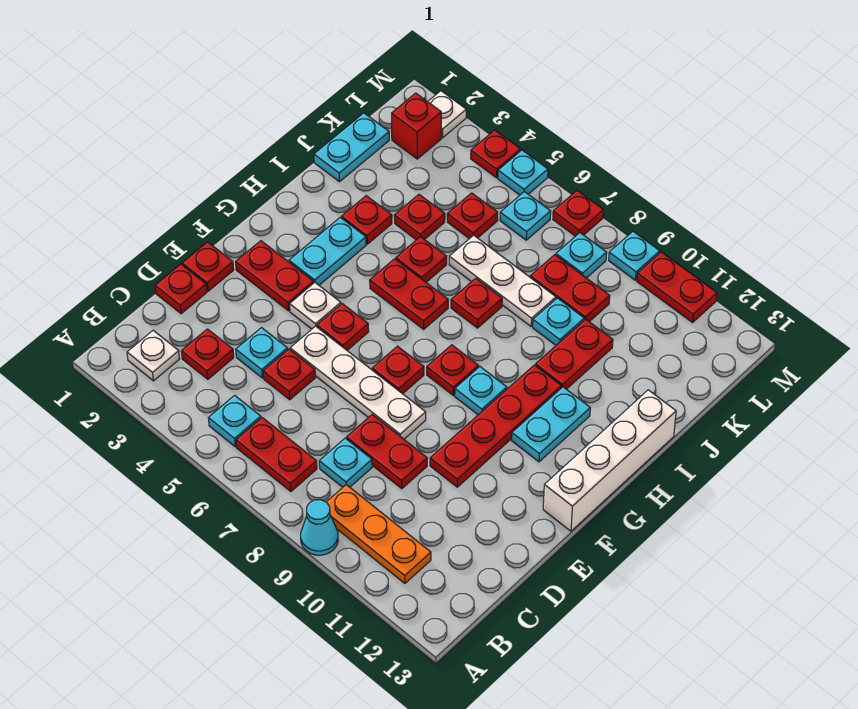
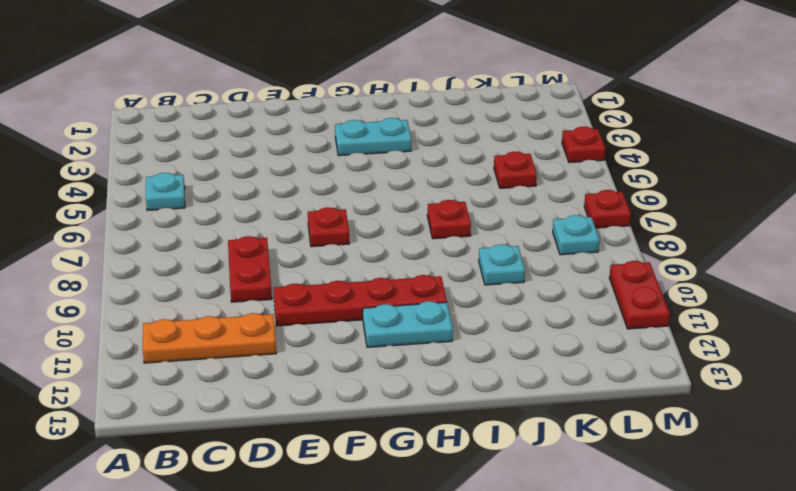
orange 1x3 plate [143,313,276,363] -> orange 1x3 plate turned to [327,485,431,583]
none -> cyan 1x1 cone [301,500,338,555]
none -> white 1x1 plate [127,330,180,381]
none -> red 1x2 plate [236,418,317,492]
none -> red 1x1 plate [181,329,234,379]

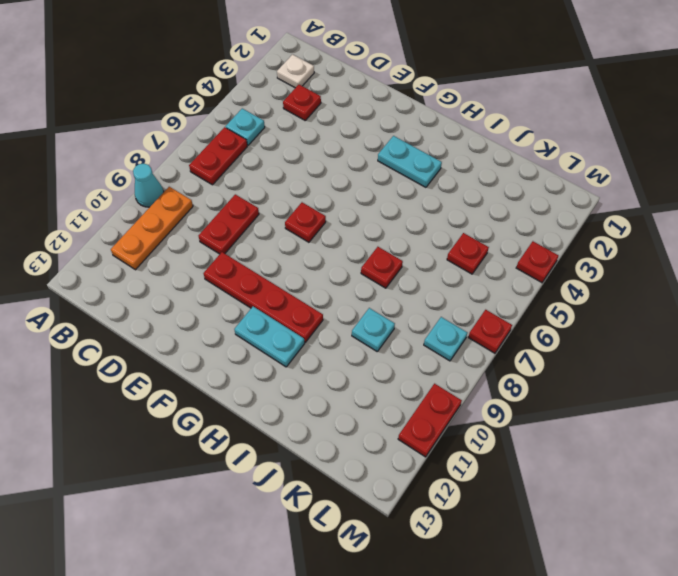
none -> cyan 1x1 plate [319,438,372,487]
none -> red 1x1 plate [155,264,207,314]
none -> cyan 1x1 plate [236,328,288,378]
none -> red 1x1 plate [263,349,315,400]

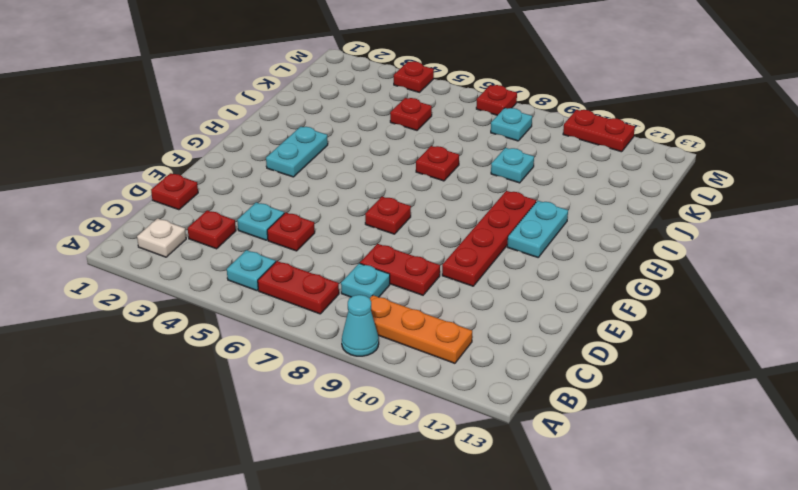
none -> red 1x1 plate [182,242,234,291]
none -> white 1x4 plate [290,326,426,439]
none -> red 1x2 plate [236,241,314,311]
none -> white 1x1 plate [290,283,341,329]

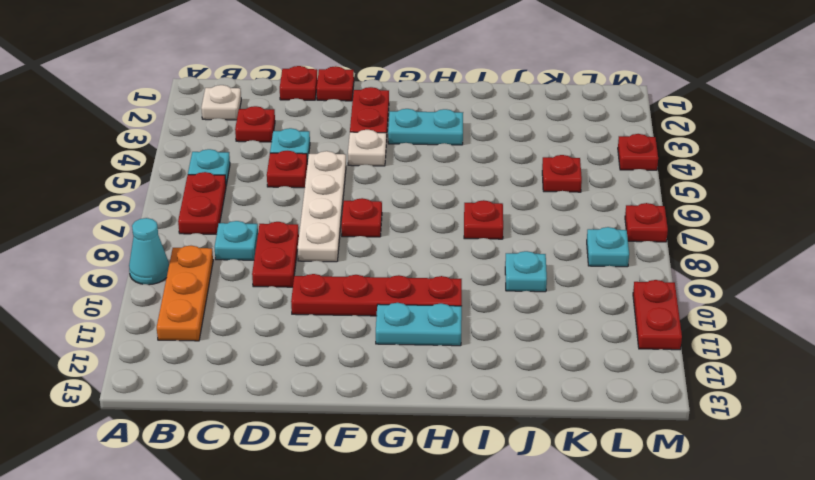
none -> red 1x1 plate [317,304,369,350]
none -> white 1x4 brick [543,390,676,531]
none -> red 1x1 plate [427,345,479,395]
none -> cyan 1x1 plate [455,367,507,415]

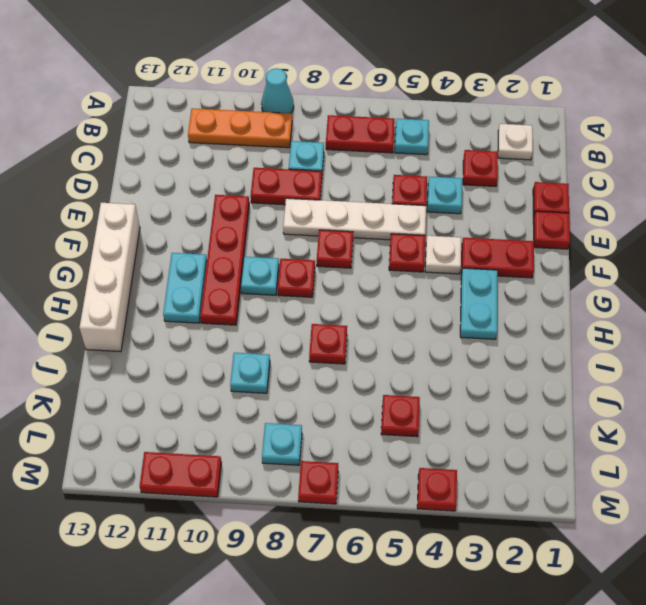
none -> red 1x2 plate [370,259,448,329]
none -> red 1x1 plate [342,196,392,244]
none -> red 1x1 plate [396,236,447,282]
none -> red 1x2 plate [536,319,613,389]

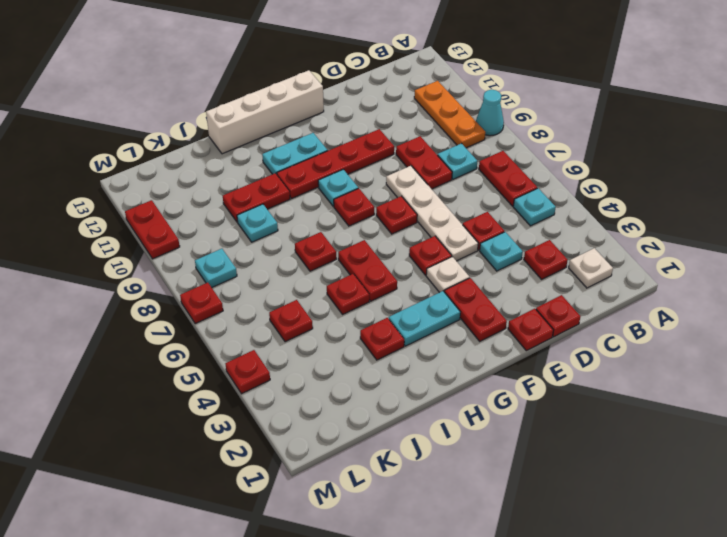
none -> cyan 1x2 plate [314,113,389,182]
none -> red 1x1 plate [394,194,445,240]
none -> white 1x3 plate [449,235,556,326]
none -> red 1x2 plate [530,255,610,322]

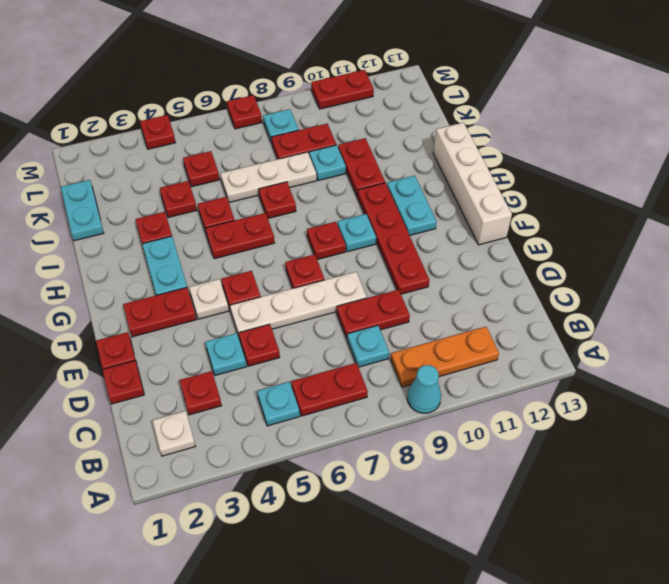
none -> red 1x1 brick [392,93,441,159]
none -> cyan 1x1 plate [500,192,551,240]
none -> white 1x1 plate [428,91,466,138]
none -> cyan 1x1 plate [498,150,548,195]

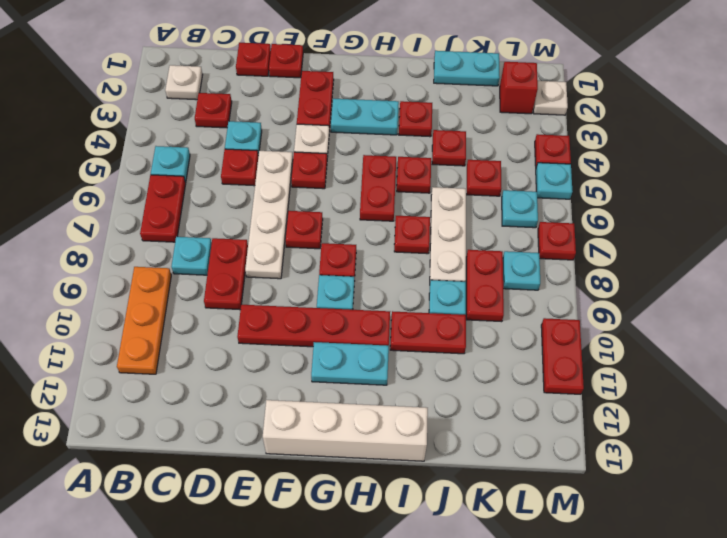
none -> cyan 1x1 cone [301,500,338,555]
none -> cyan 1x1 plate [609,232,660,280]

